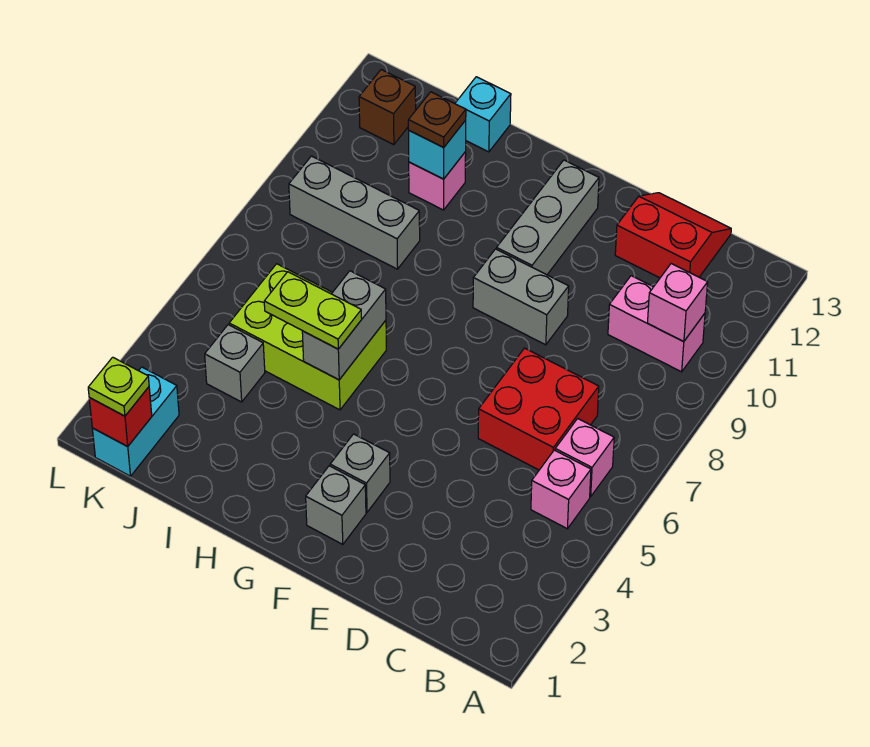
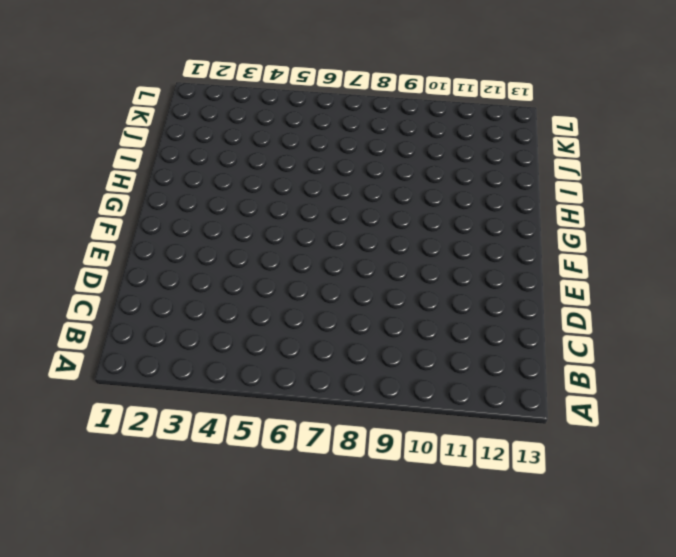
none -> pink 1x1 brick [531,450,591,529]
none -> pink 1x1 brick [555,419,614,497]
none -> pink 1x2 brick [608,276,705,372]

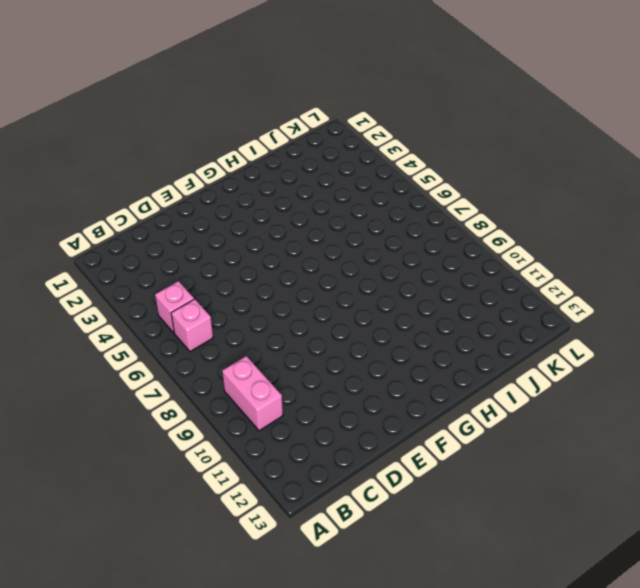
pink 1x2 brick [222,356,283,431] -> pink 1x2 brick turned to [608,276,705,372]
none -> red 2x2 brick [478,348,599,470]
none -> red 2x2 slope [615,193,731,278]
none -> grey 1x2 brick [473,249,569,345]

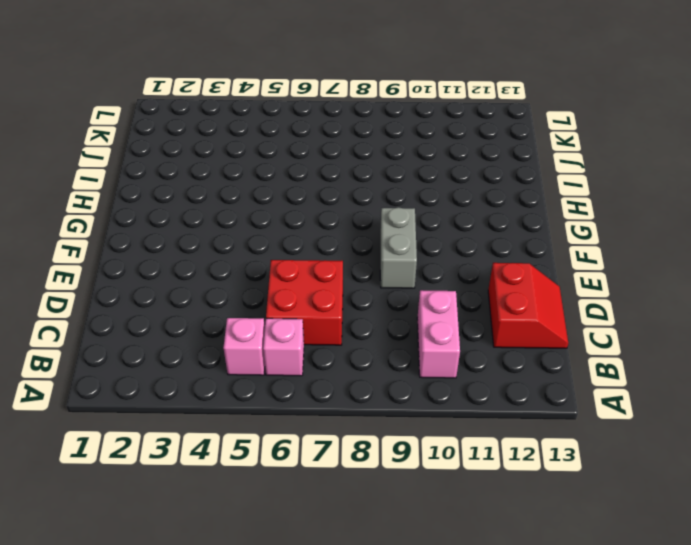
none -> grey 1x1 brick [306,466,366,544]
none -> grey 1x1 brick [330,434,390,512]
none -> grey 1x3 brick [497,160,599,275]

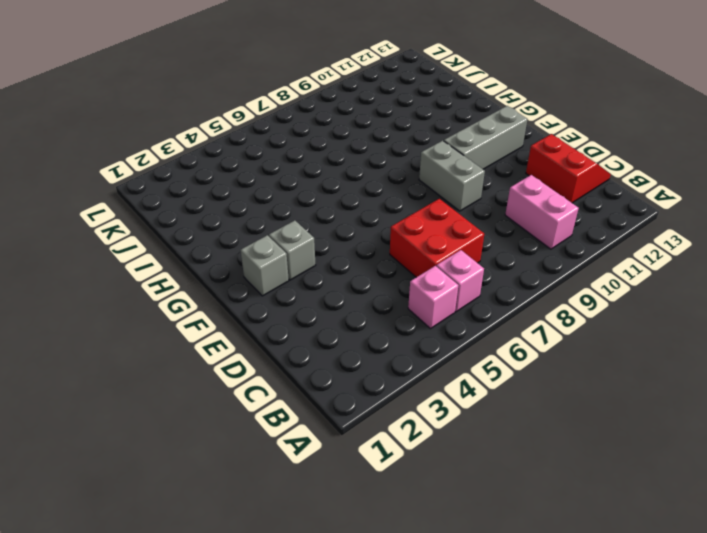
none -> lime 2x3 brick [229,264,386,410]
none -> grey 1x3 brick [289,156,420,269]
none -> pink 1x1 brick [409,152,466,210]

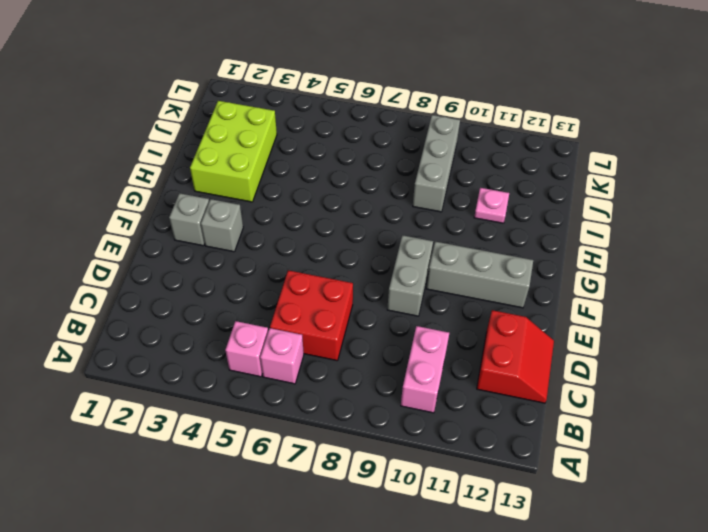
lime 2x3 brick [190,101,277,202] -> lime 2x3 brick moved to [229,264,386,410]
pink 1x1 plate [474,188,509,223] -> pink 1x1 brick [409,152,466,210]
none -> cyan 1x1 brick [455,77,511,152]
none -> grey 1x1 brick [205,325,265,402]
none -> cyan 1x2 brick [92,367,179,476]

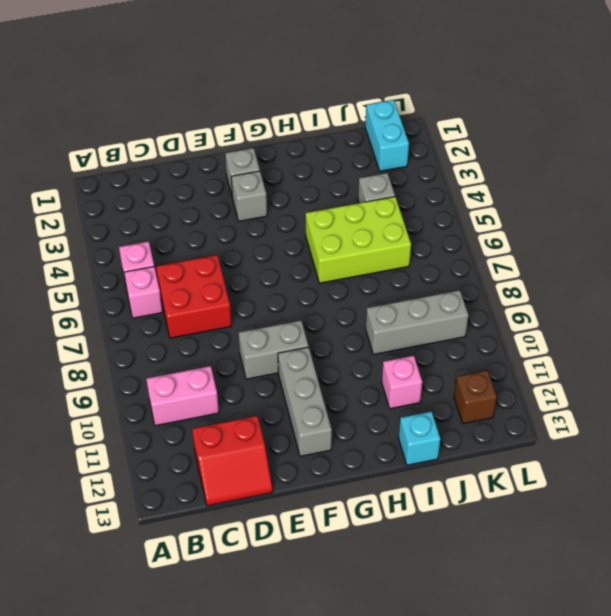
none -> pink 1x1 brick [648,264,708,342]
none -> grey 1x2 brick [302,271,386,380]
none -> cyan 1x1 brick [409,120,466,179]

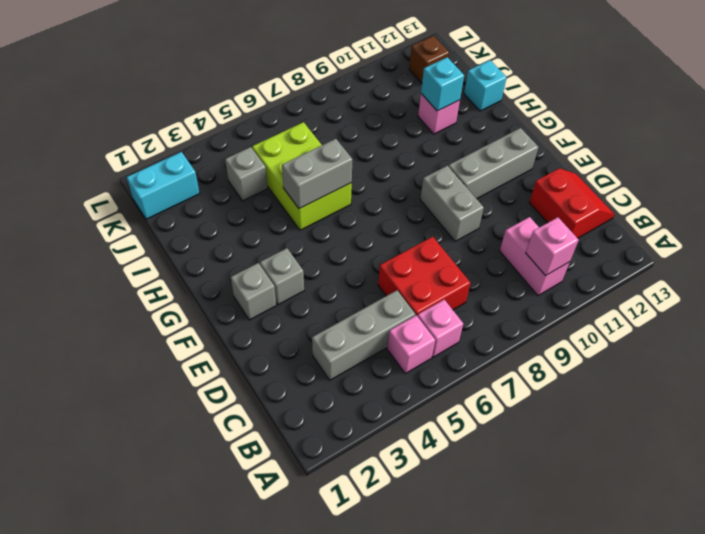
grey 1x3 brick [312,290,415,380] -> grey 1x3 brick turned to [289,156,420,269]
none -> red 1x1 brick [89,387,152,446]
none -> lime 1x2 plate [264,272,362,349]
none -> brown 1x1 plate [408,92,466,147]

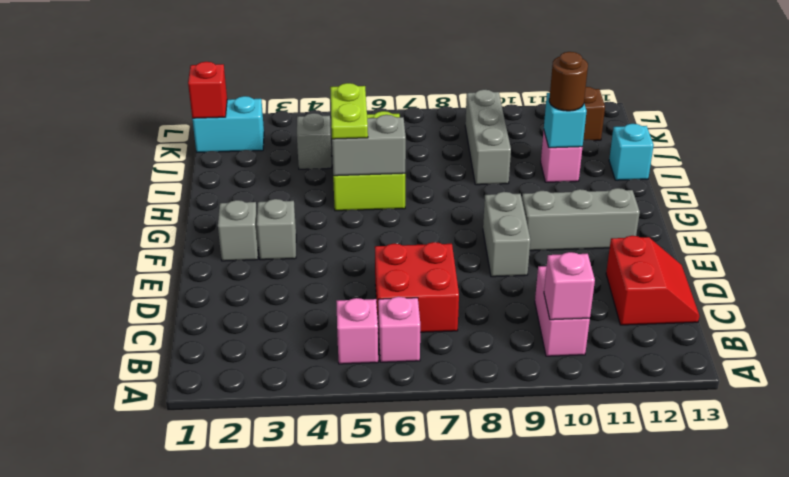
brown 1x1 round brick [549,52,588,111] -> brown 1x1 plate [408,92,466,147]
none -> lime 1x1 plate [88,357,149,416]

